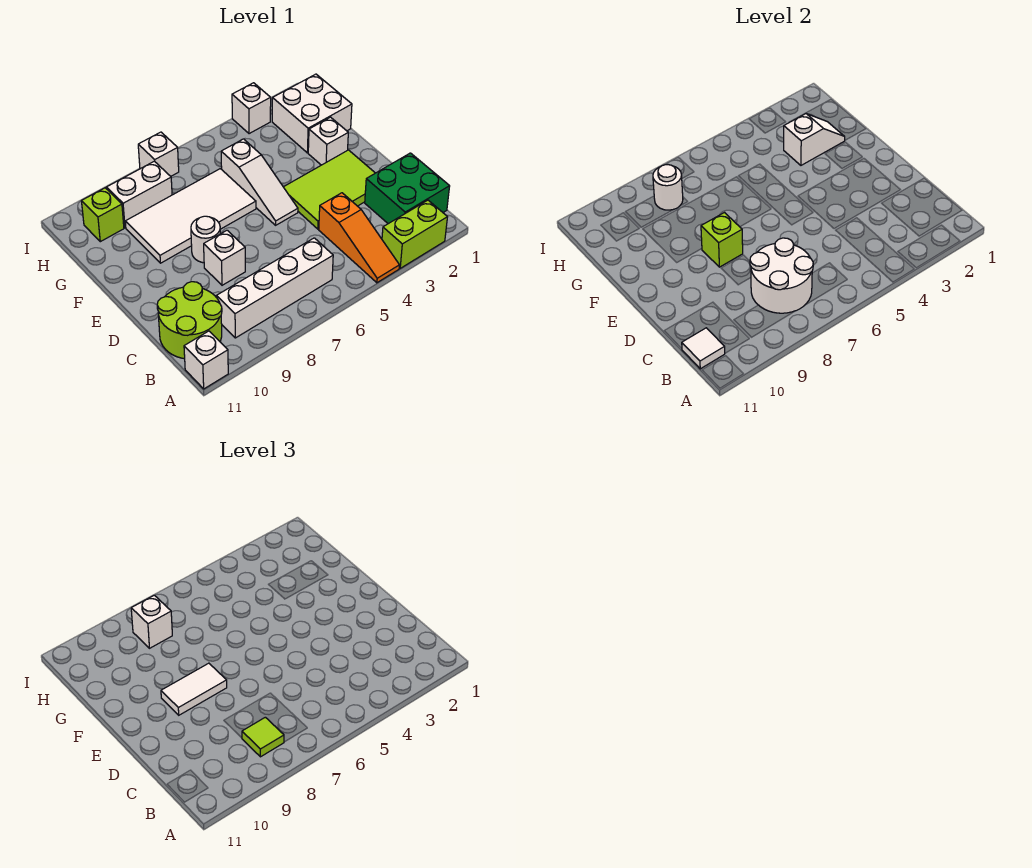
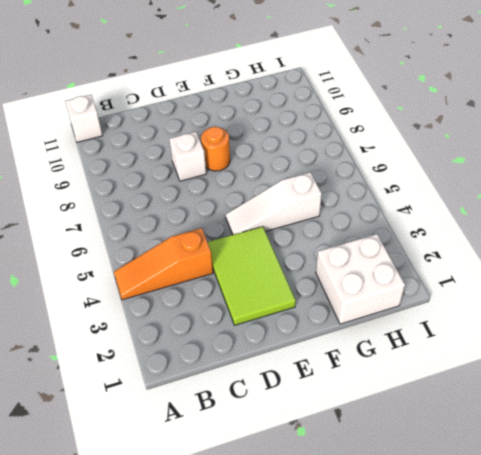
orange 1x1 round brick [201,127,230,171] -> white 1x1 round brick [191,216,220,263]
none -> lime 1x2 brick [382,200,447,268]
none -> green 2x2 brick [365,153,450,224]
none -> white 1x4 brick [216,238,333,338]

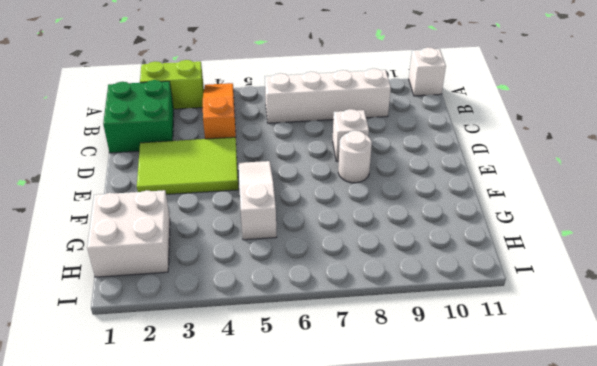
none -> lime 2x2 round brick [157,282,222,359]
none -> white 1x1 brick [308,117,348,165]
none -> white 2x4 tile [125,169,256,263]

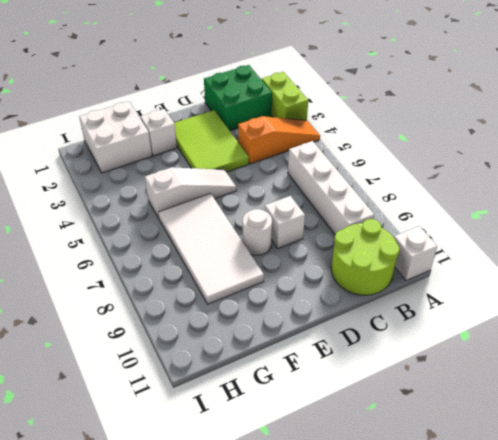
none -> white 1x2 brick [107,161,172,228]
none -> lime 1x1 brick [82,188,124,242]
none -> white 1x1 brick [232,83,271,134]

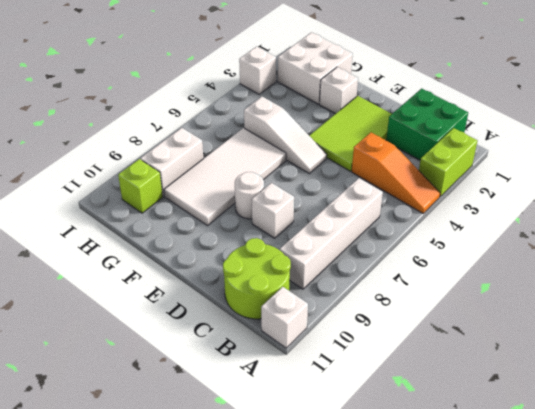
none -> white 1x1 brick [138,132,179,176]
none -> white 2x2 round brick [750,238,813,313]
none -> white 1x1 tile [682,328,725,369]

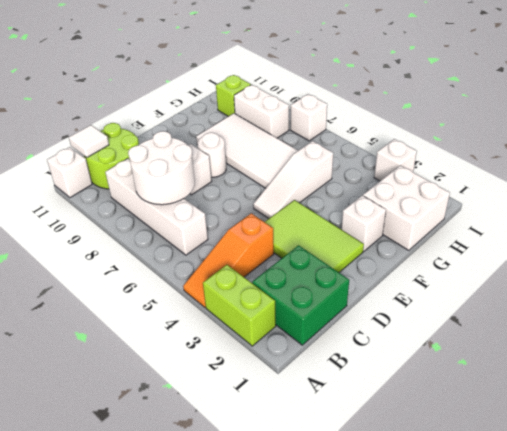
none -> lime 1x1 brick [701,213,743,267]
none -> white 1x2 slope [784,114,845,165]
none -> white 1x1 round brick [653,165,683,210]

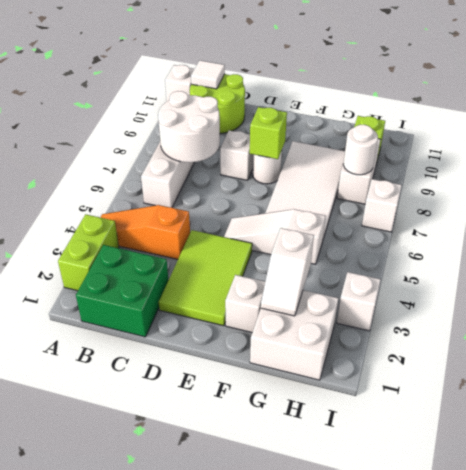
none -> lime 1x1 tile [242,717,284,757]
none -> white 1x2 tile [161,663,227,715]
none -> white 1x1 brick [131,595,172,648]

